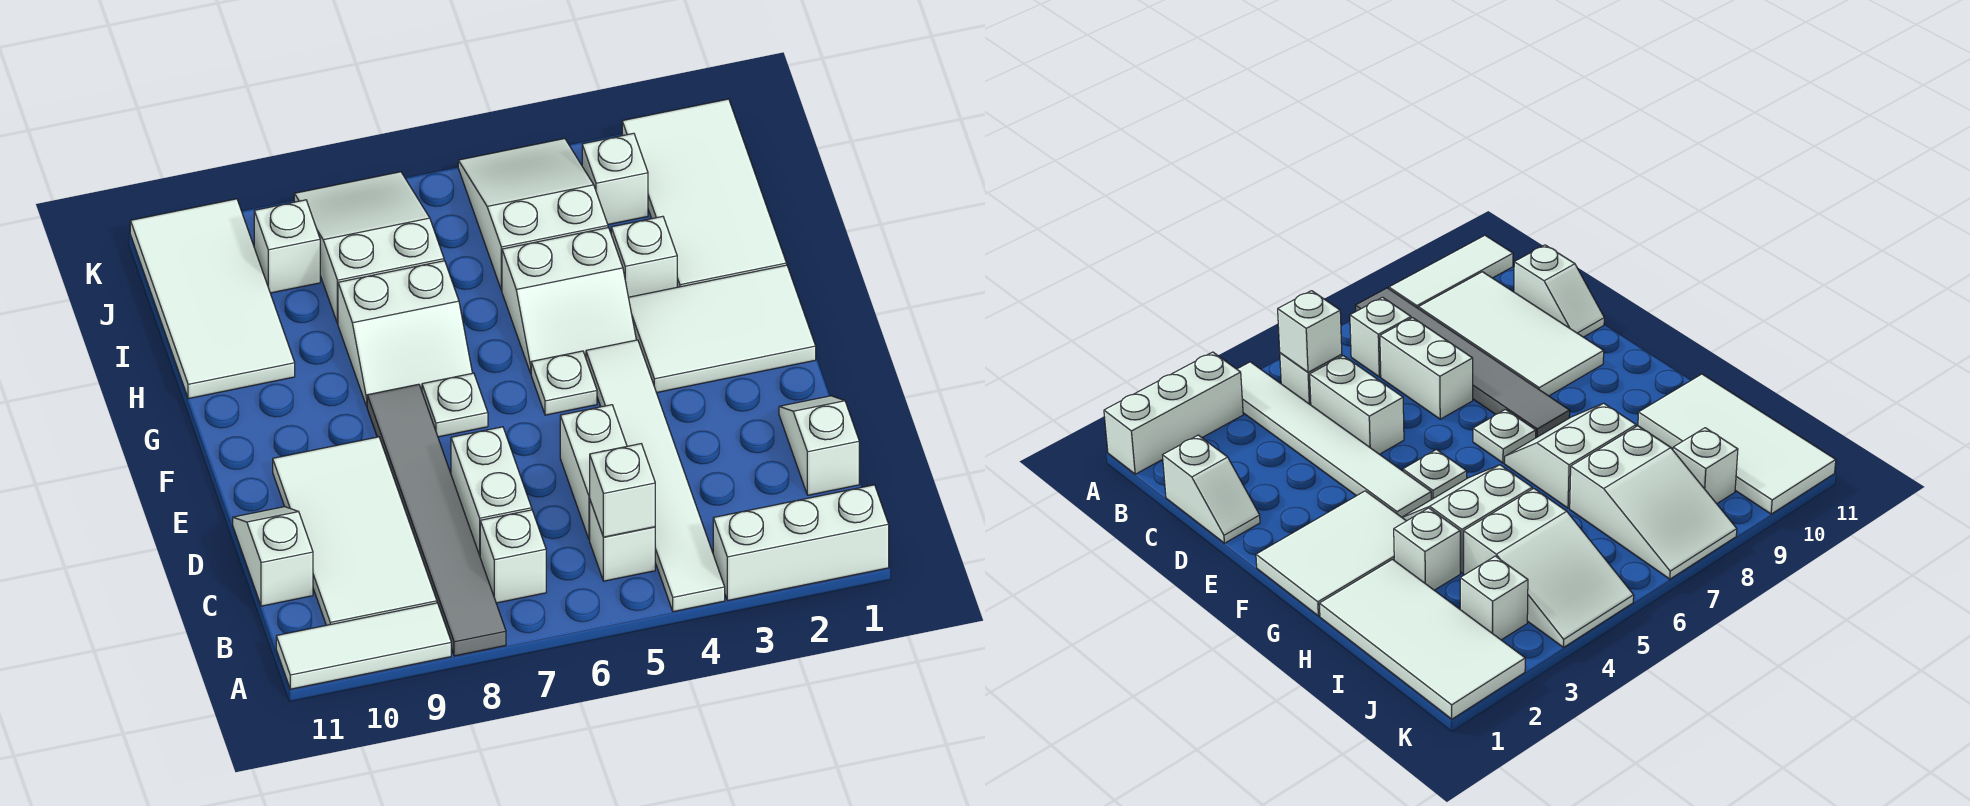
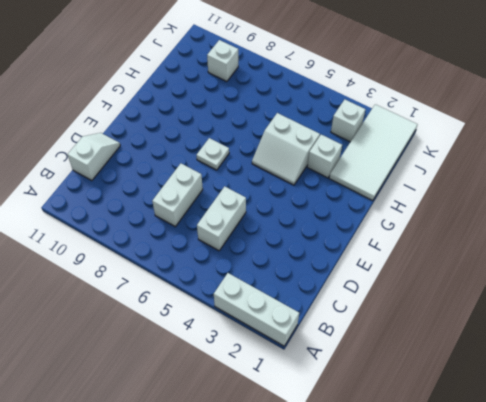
none -> white 1x6 tile [586,340,725,612]
none -> grey 1x6 tile [367,384,506,656]
none -> white 1x3 tile [276,603,451,689]

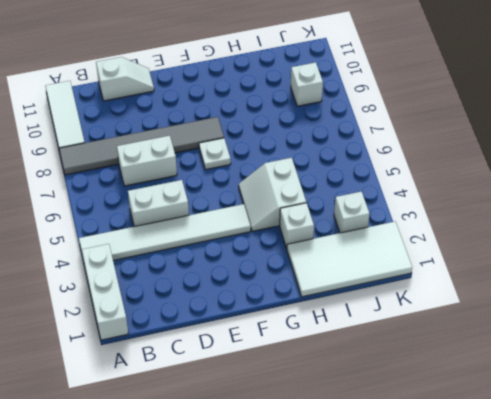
none -> white 1x1 brick [590,501,655,581]
none -> white 1x1 brick [480,510,546,603]
none -> white 2x4 tile [273,437,437,625]

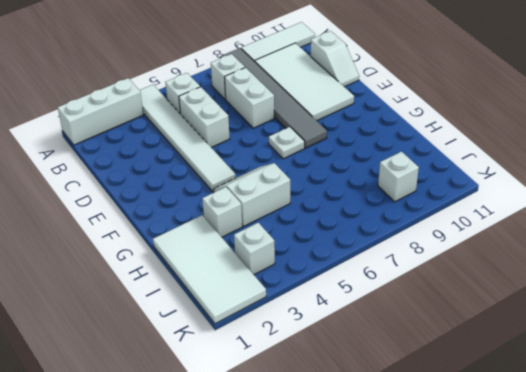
none -> white 1x2 slope [779,396,859,495]
none -> white 2x3 tile [629,265,816,393]
none -> white 1x1 plate [531,351,597,415]

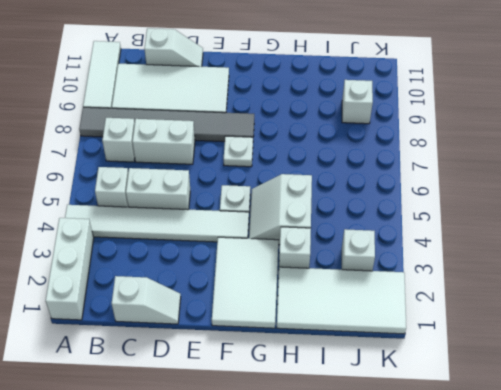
none -> white 2x2 slope [338,261,472,406]
none -> white 2x4 tile [130,199,295,399]
none -> white 2x3 slope [458,139,608,290]

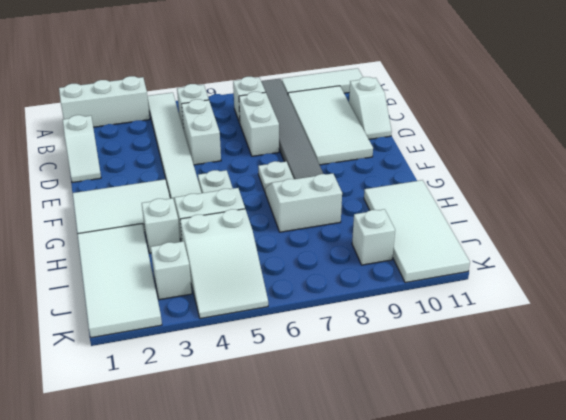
none -> white 2x3 slope [294,172,444,324]
none -> white 1x1 brick [590,444,655,537]

